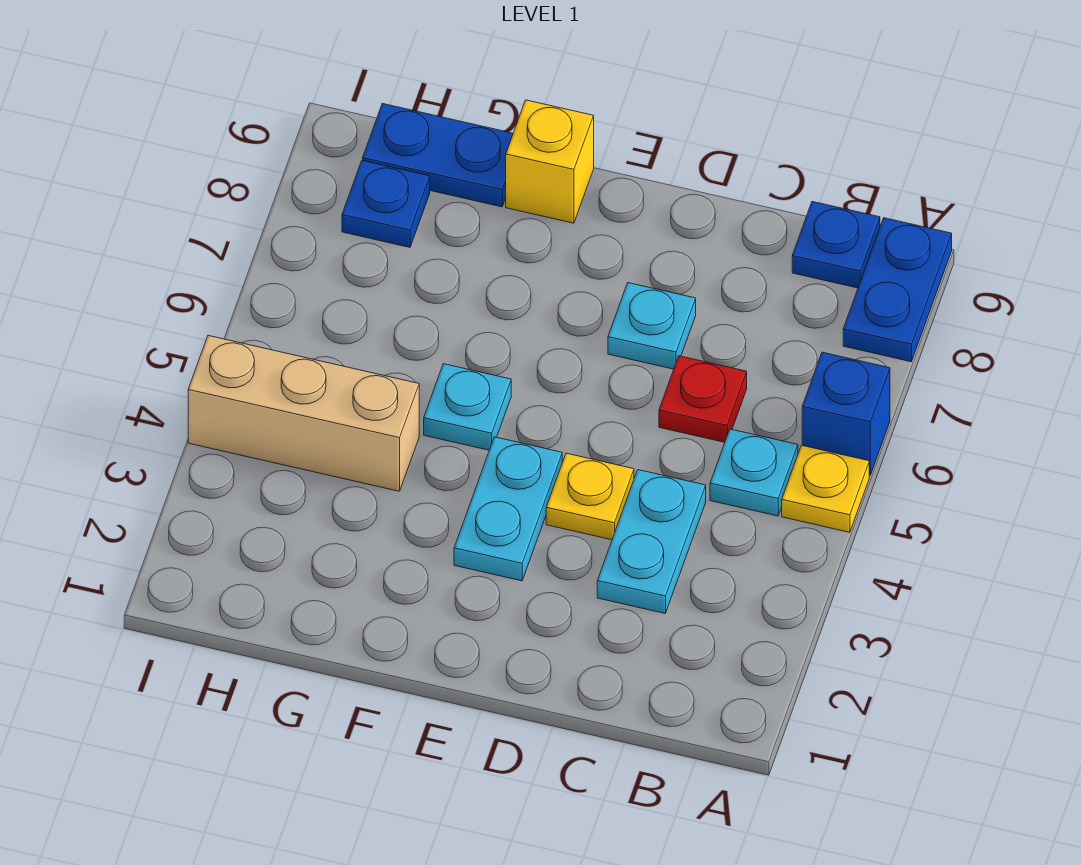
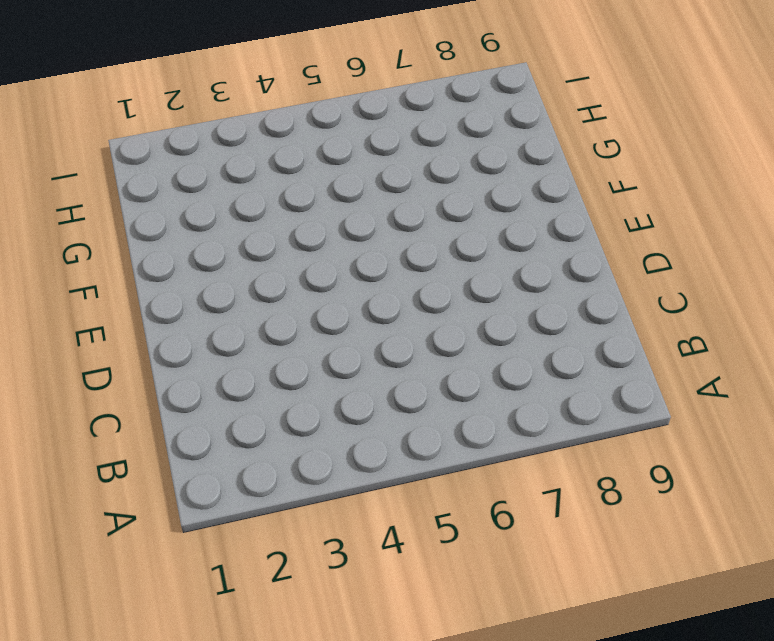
none -> yellow 1x1 plate [782,445,869,532]
none -> blue 1x1 brick [802,352,890,475]
none -> blue 1x2 plate [843,218,952,362]

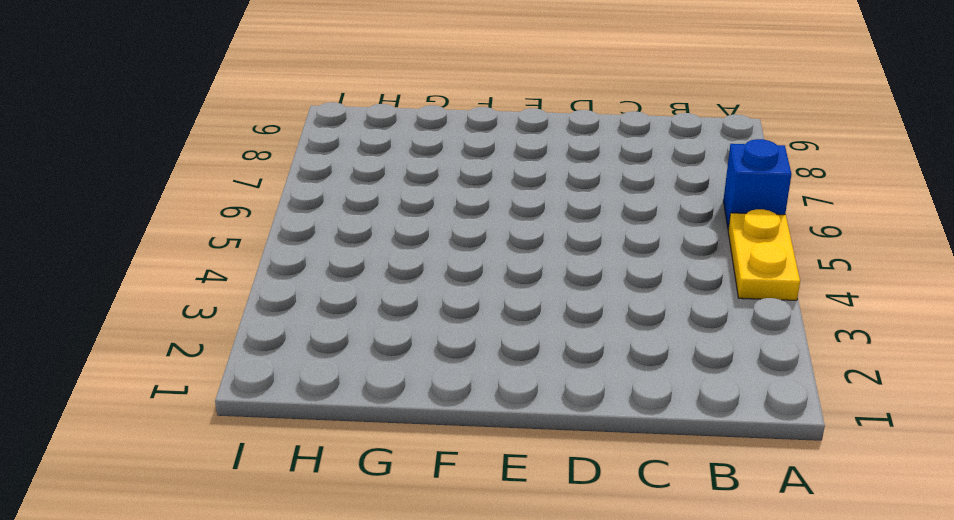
yellow 1x2 plate [728,209,800,300] -> yellow 1x1 plate [782,445,869,532]
none -> blue 1x2 plate [843,218,952,362]
none -> cyan 1x1 plate [710,429,798,516]
none -> blue 1x1 plate [792,202,880,288]

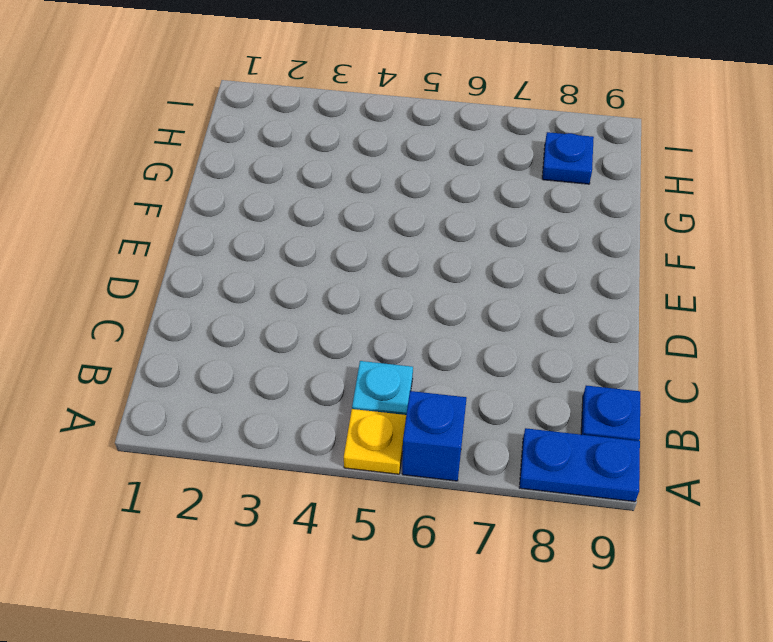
none -> cyan 1x2 plate [597,470,706,613]
none -> red 1x1 plate [659,356,747,442]
none -> yellow 1x1 plate [546,453,634,540]

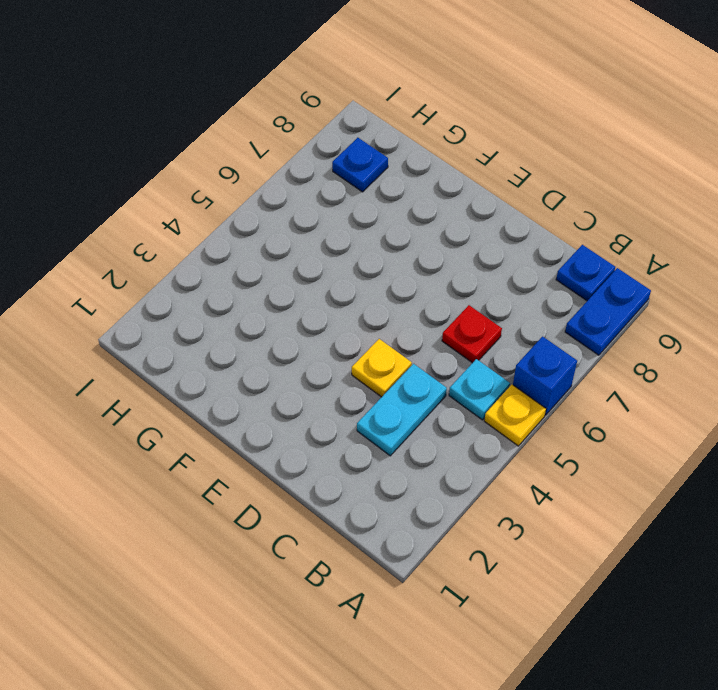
none -> cyan 1x1 plate [608,283,696,369]
none -> cyan 1x2 plate [454,437,562,581]
none -> cyan 1x1 plate [424,364,511,450]

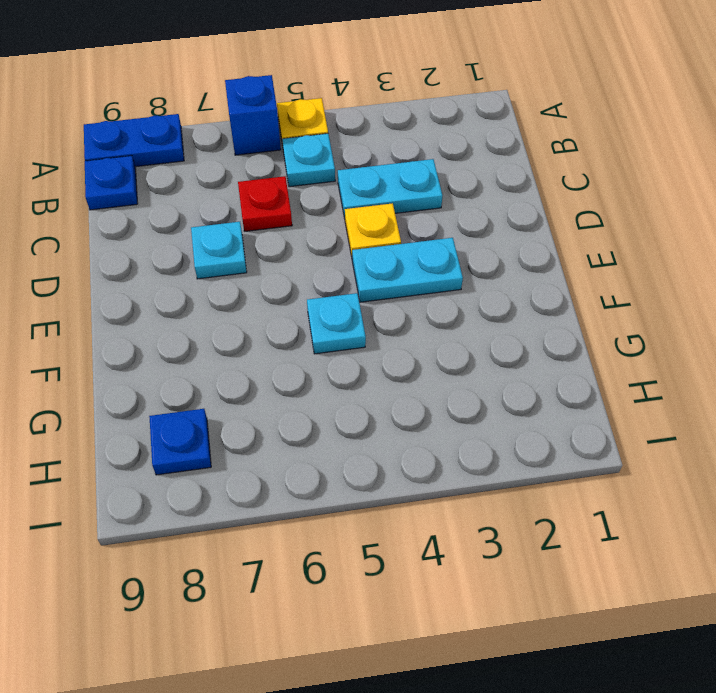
none -> yellow 1x1 brick [506,100,594,223]
none -> tan 1x3 brick [188,336,419,491]
none -> blue 1x2 plate [363,104,513,207]

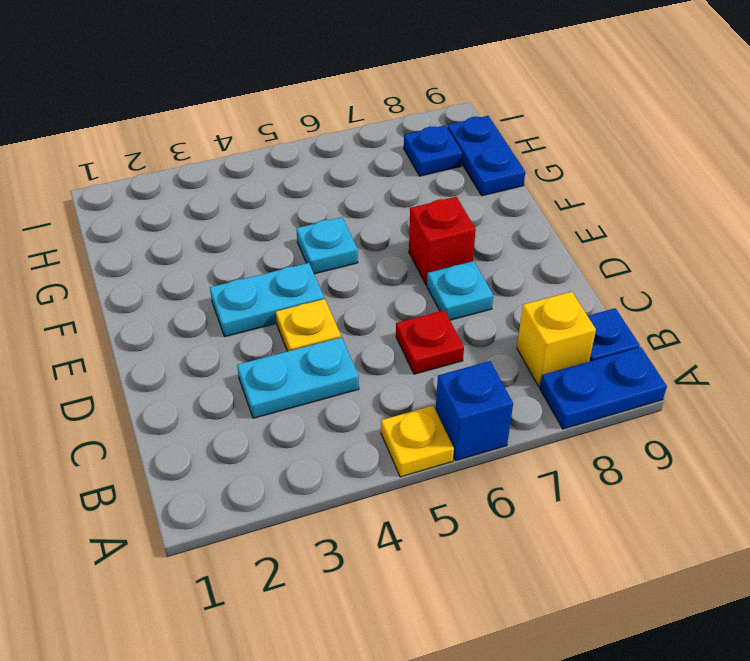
yellow 1x1 brick [517,292,596,386] -> yellow 1x1 brick moved to [506,100,594,223]
red 1x1 brick [409,197,476,285] -> none
none -> cyan 1x1 plate [710,429,798,516]
none -> tan 1x3 brick [188,336,419,491]

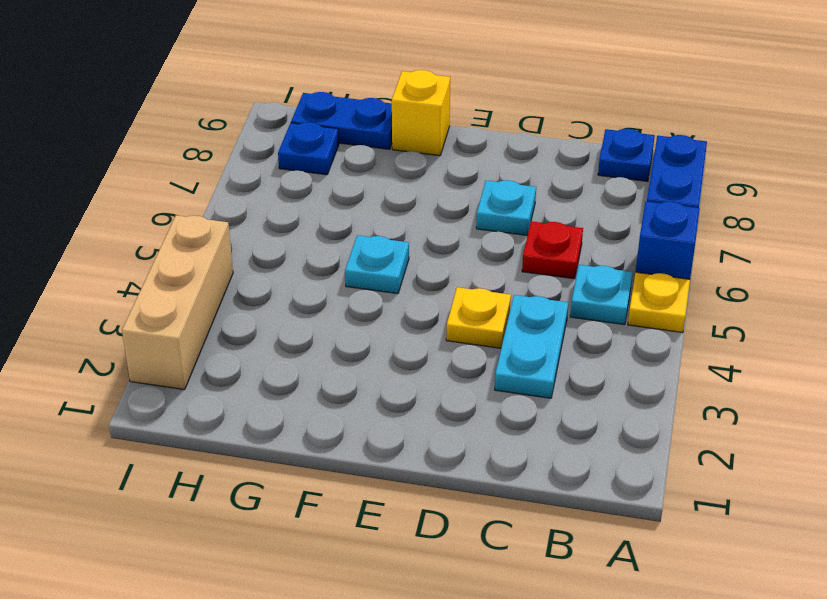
tan 1x3 brick [122,215,233,390] -> tan 1x3 brick turned to [188,336,419,491]
none -> cyan 1x2 plate [454,437,562,581]

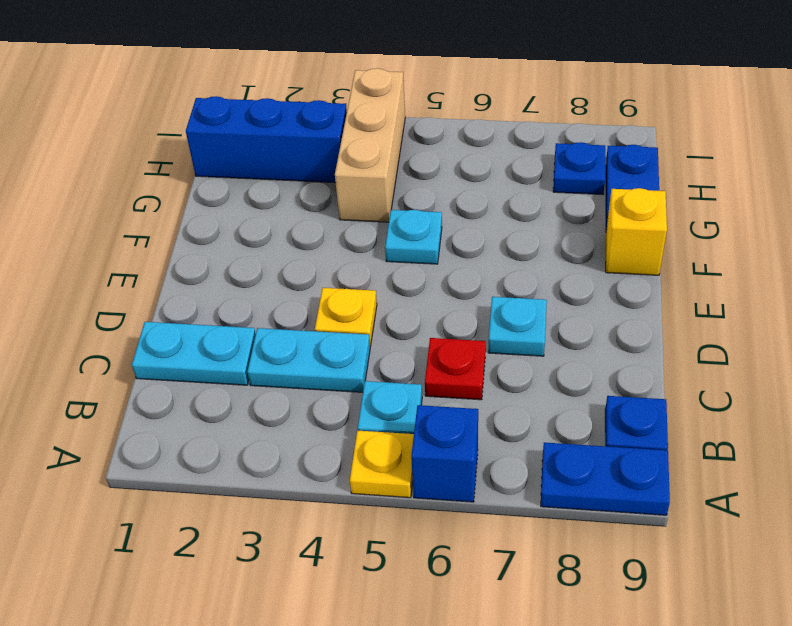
cyan 1x2 plate [132,322,256,385] -> cyan 1x2 plate moved to [454,437,562,581]
blue 1x3 brick [186,96,347,183] -> none

